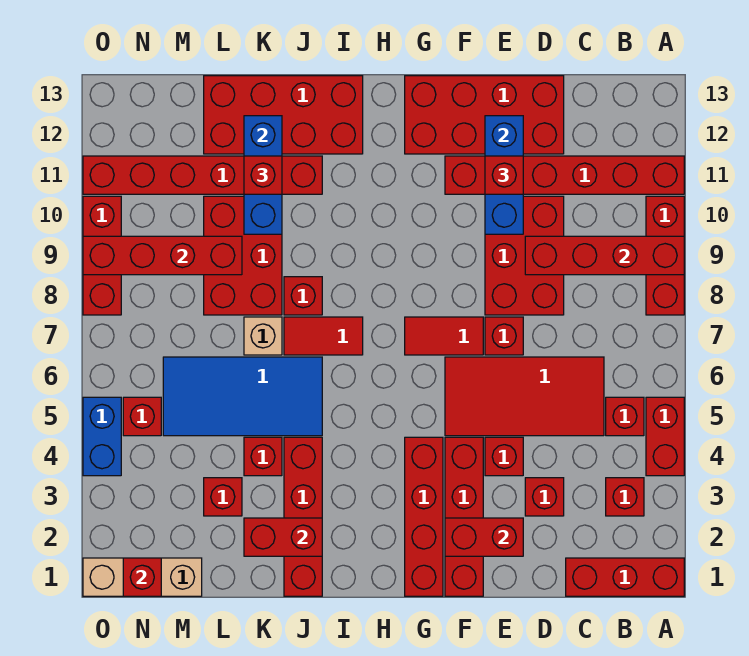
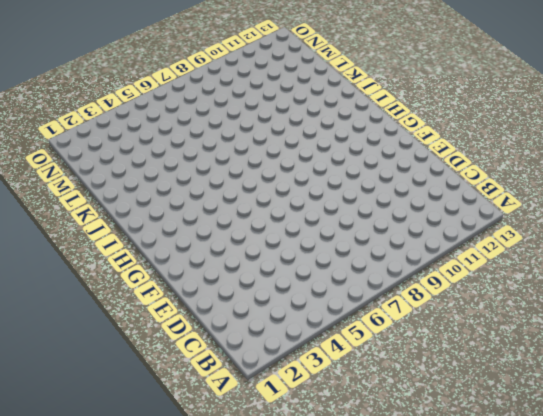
none -> red 1x3 brick [566,558,684,596]
none -> red 1x2 brick [646,397,684,476]
none -> red 1x3 brick [646,196,684,315]
none -> red 1x6 brick [445,156,684,194]

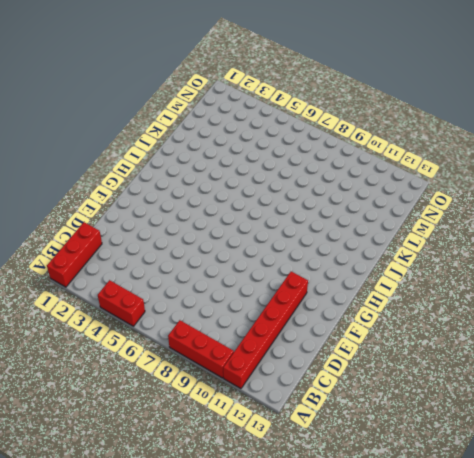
none -> red 1x1 brick [606,478,644,516]
none -> red 1x1 brick [606,397,644,436]
none -> red 2x4 tile [445,357,604,436]
none -> red 1x1 brick [525,478,564,516]

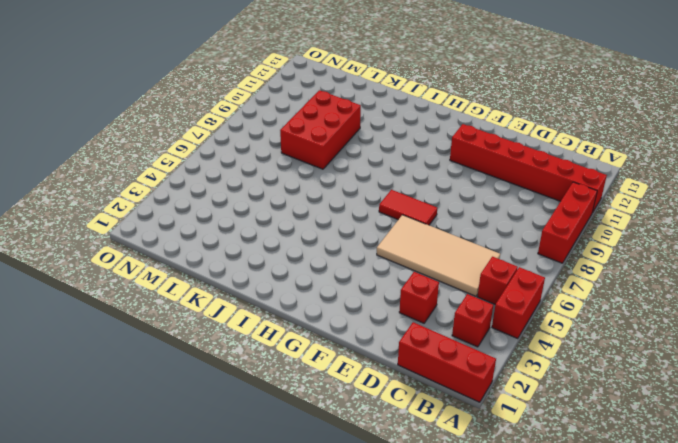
tan 2x4 tile [377,215,500,296] -> red 2x4 tile [445,357,604,436]
none -> red 2x3 brick [485,196,564,315]
none -> red 2x4 brick [405,76,564,154]
none -> red 1x1 brick [485,437,523,476]
none -> red 1x1 brick [485,317,523,355]

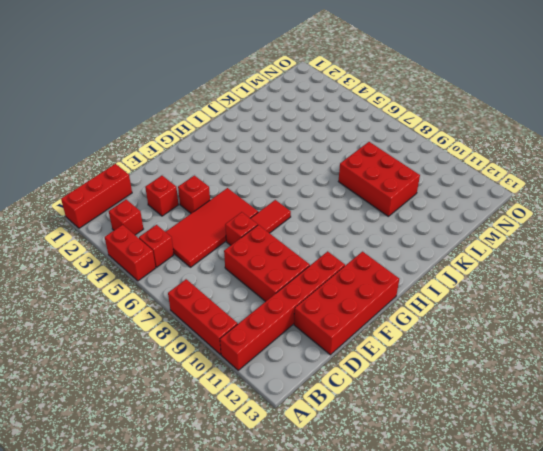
none -> red 1x4 brick [445,437,483,596]
none -> red 1x4 brick [405,437,443,596]
none -> red 1x2 tile [284,317,363,355]
none -> red 2x4 brick [204,76,363,154]

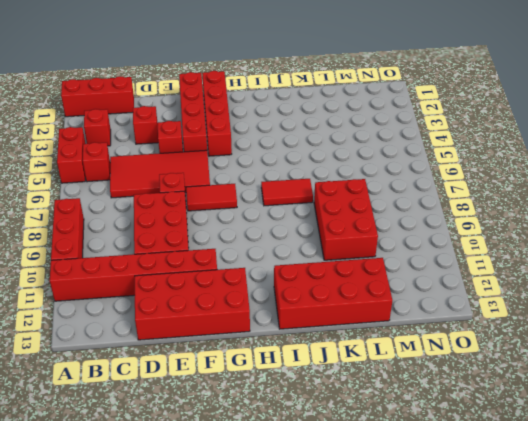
none -> red 1x4 brick [284,437,322,596]
none -> blue 2x4 tile [163,357,322,436]
none -> red 1x1 brick [284,277,322,315]
none -> red 1x6 brick [83,156,322,194]

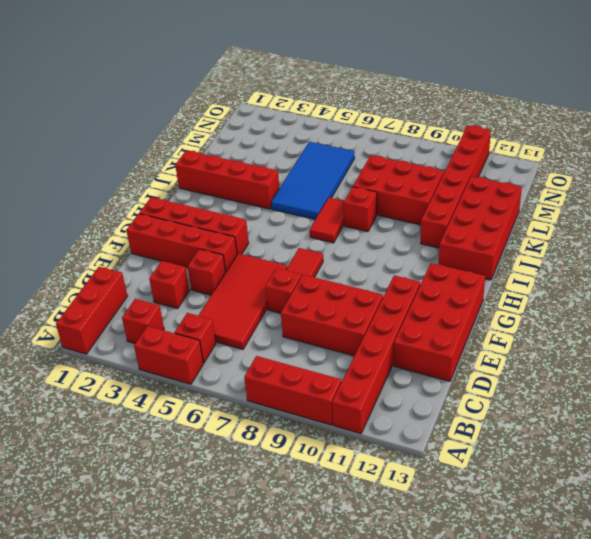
none -> red 1x1 brick [244,437,282,476]
none -> tan 1x1 brick [244,317,282,355]
none -> red 1x1 brick [204,478,242,516]
none -> tan 1x3 brick [83,558,202,596]

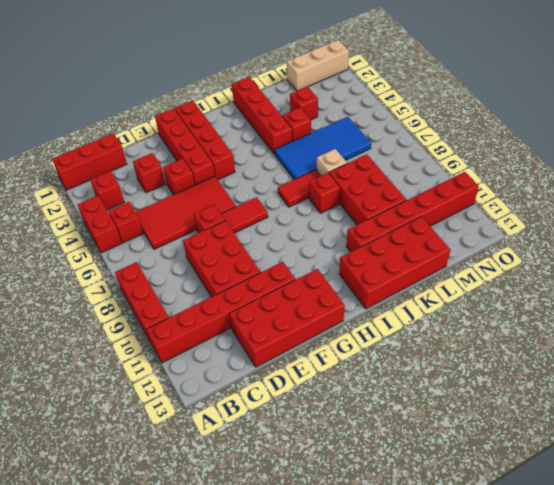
none -> red 1x1 brick [123,397,161,436]
none -> blue 1x2 brick [83,397,121,476]
none -> red 1x3 brick [83,196,121,315]
none -> red 1x4 brick [525,236,684,275]

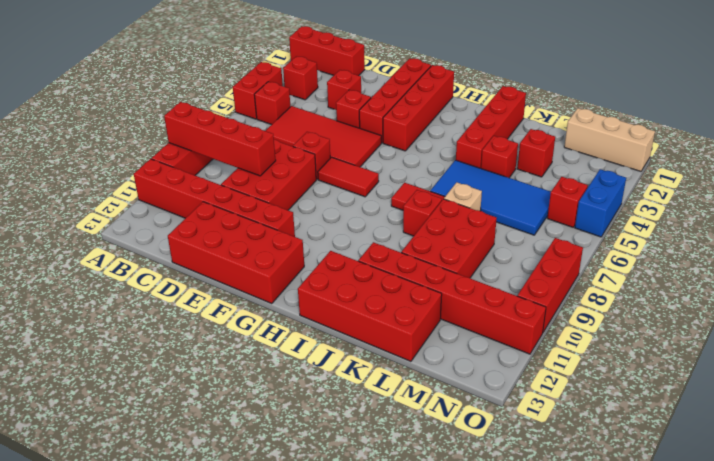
none -> red 1x2 brick [445,518,523,556]
none -> blue 1x3 brick [485,116,523,234]
none -> red 1x2 brick [244,518,322,556]
none -> blue 1x3 brick [244,116,282,234]

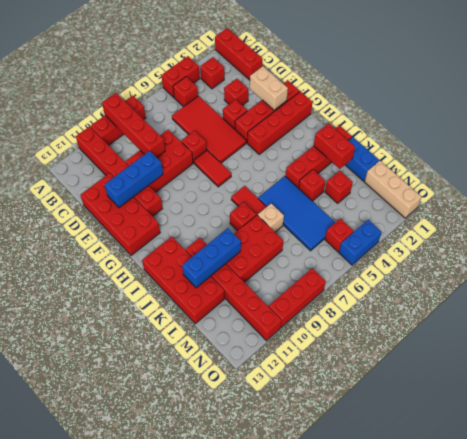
tan 1x2 brick [250,66,288,110] -> red 1x2 brick [445,518,523,556]
blue 1x2 brick [345,137,379,181] -> none
none -> red 1x4 brick [83,236,242,275]
none -> red 1x1 brick [123,558,161,596]
none -> red 1x1 brick [485,156,523,194]
none -> red 1x1 brick [244,156,282,194]

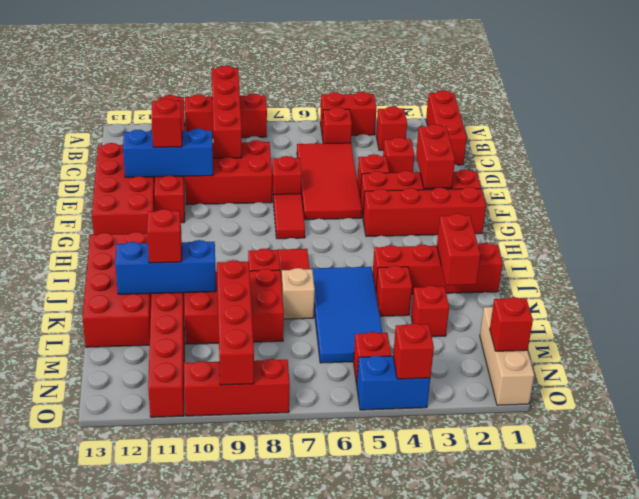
red 1x1 brick [393,324,434,379] -> none

